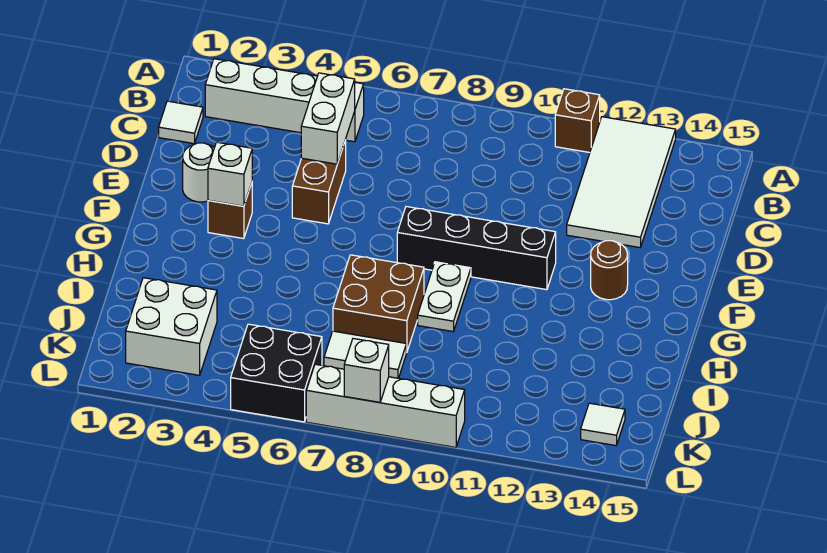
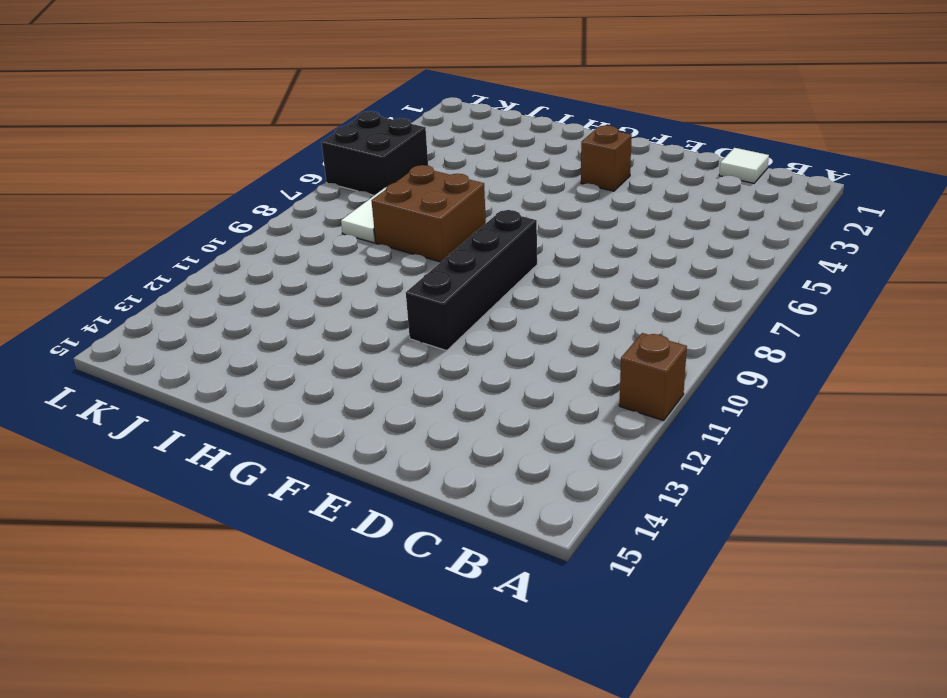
none -> white 2x4 tile [567,117,676,248]
none -> white 1x4 brick [205,59,364,142]
none -> brown 1x2 brick [292,140,346,224]

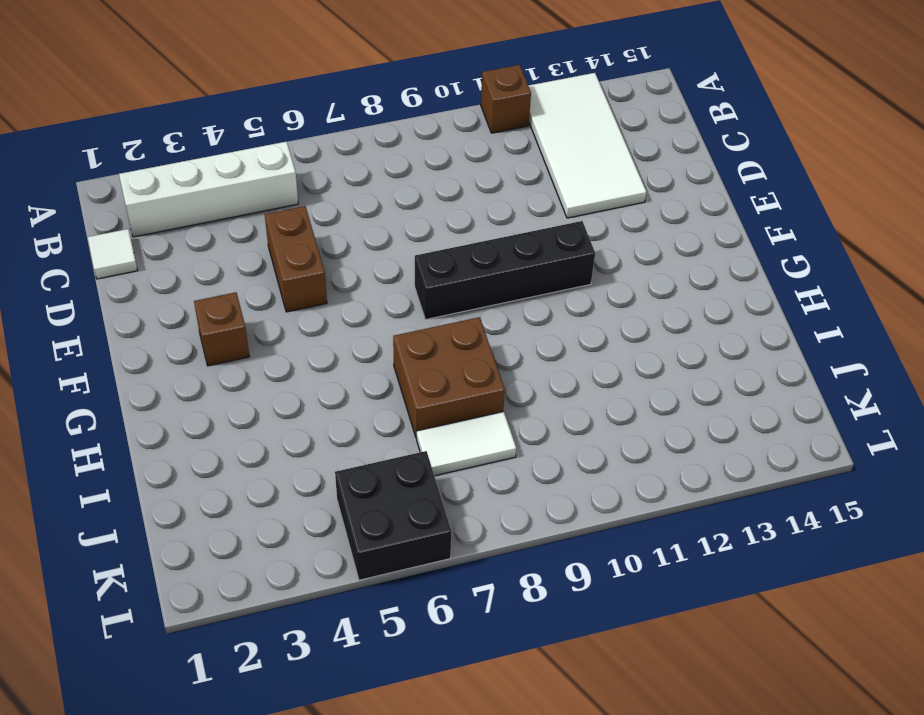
none -> white 1x1 round brick [183,143,214,202]
none -> brown 1x1 round brick [591,241,628,300]
none -> white 1x2 plate [418,262,471,331]

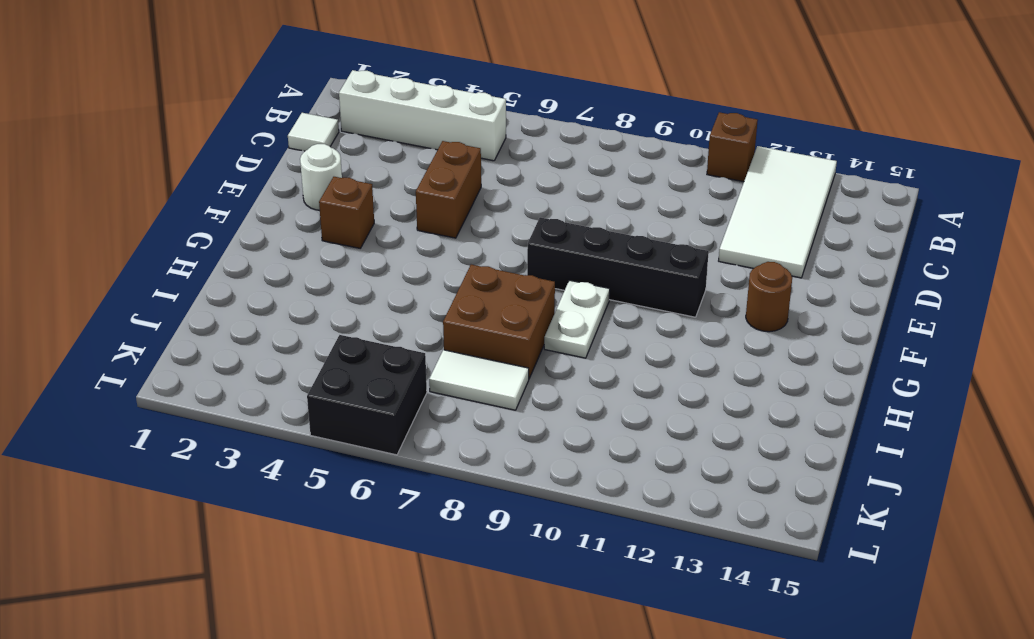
none -> white 2x2 brick [126,278,217,375]
none -> white 1x1 tile [581,403,625,446]
none -> white 1x4 brick [306,364,465,447]

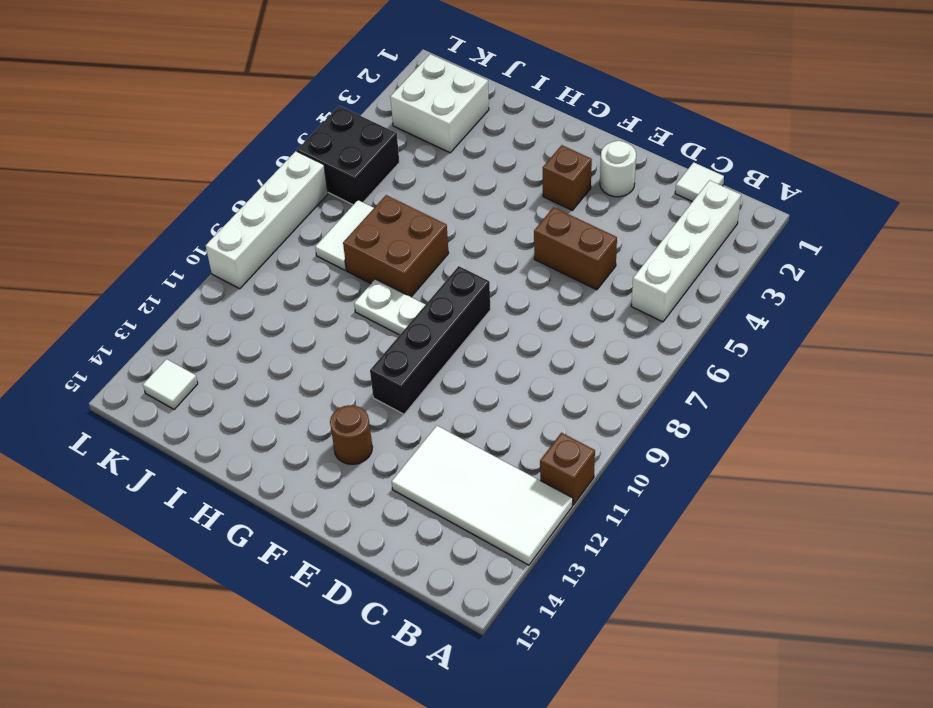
none -> white 1x2 brick [301,73,355,164]
none -> white 1x1 brick [208,142,252,206]
none -> white 1x1 brick [344,339,389,402]

